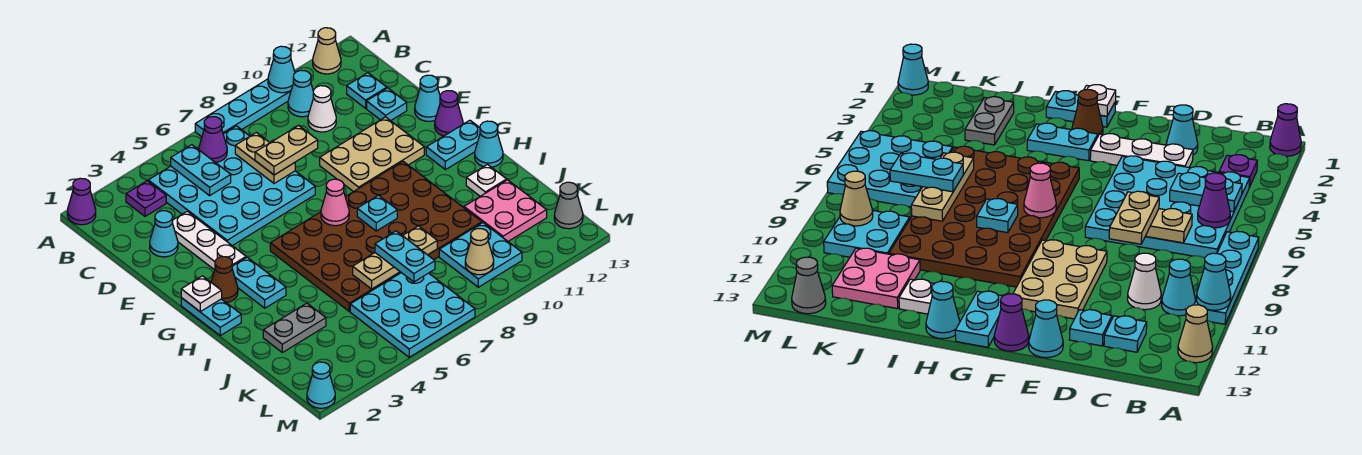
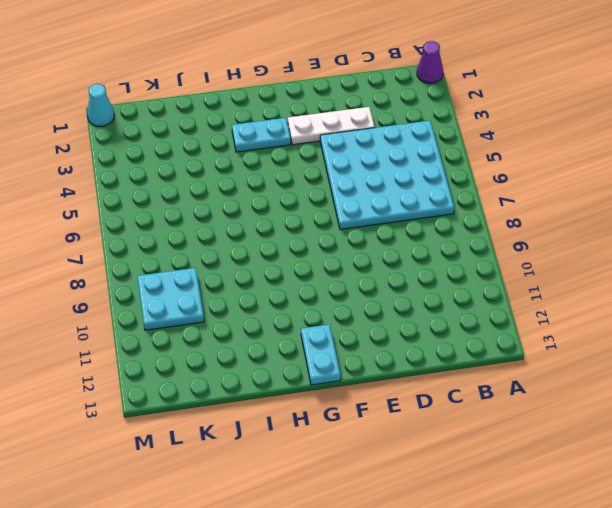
none -> cyan 1x4 plate [195,79,291,137]
none -> tan 1x1 cone [313,28,341,74]
none -> purple 1x1 plate [126,181,166,216]
none -> cyan 1x1 cone [288,70,313,117]

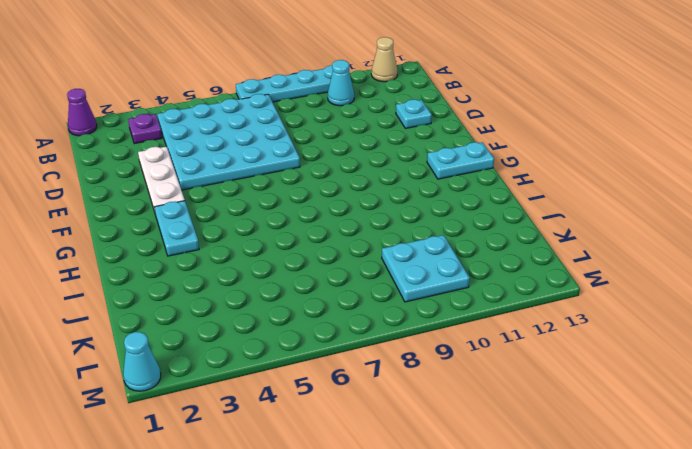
none -> white 1x1 cone [308,86,336,132]
none -> cyan 1x1 plate [347,73,387,108]
none -> cyan 1x1 cone [150,211,178,257]
none -> tan 2x3 plate [320,117,424,192]

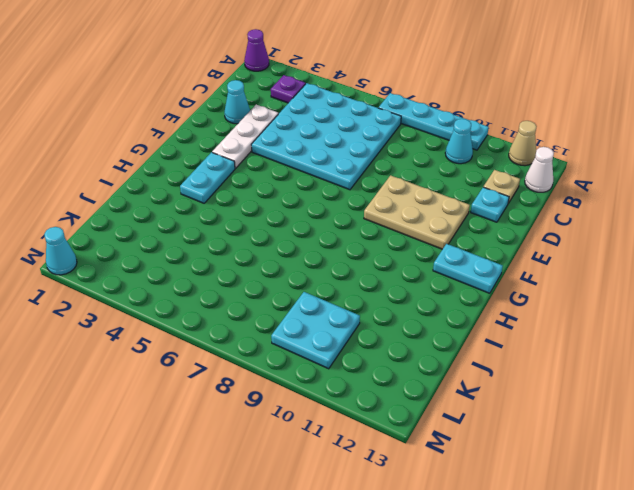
white 1x1 cone [525,147,554,192] -> white 1x1 cone moved to [308,86,336,132]
tan 1x1 plate [484,170,520,203] -> cyan 1x1 plate [347,73,387,108]
none -> cyan 1x1 cone [415,75,440,121]
none -> purple 1x1 cone [435,91,463,136]
none -> cyan 1x2 plate [181,298,241,336]
none -> brown 1x1 cone [211,257,238,303]

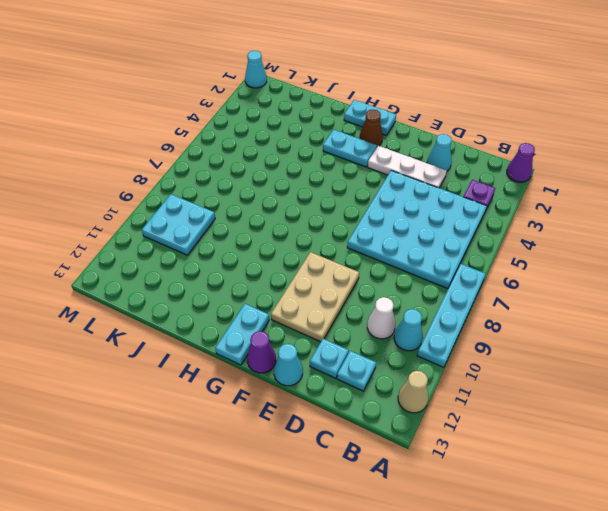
none -> brown 4x6 plate [270,162,482,311]
none -> cyan 1x1 cone [475,121,503,167]
none -> white 1x1 plate [466,165,507,196]
none -> grey 1x2 plate [263,303,326,353]

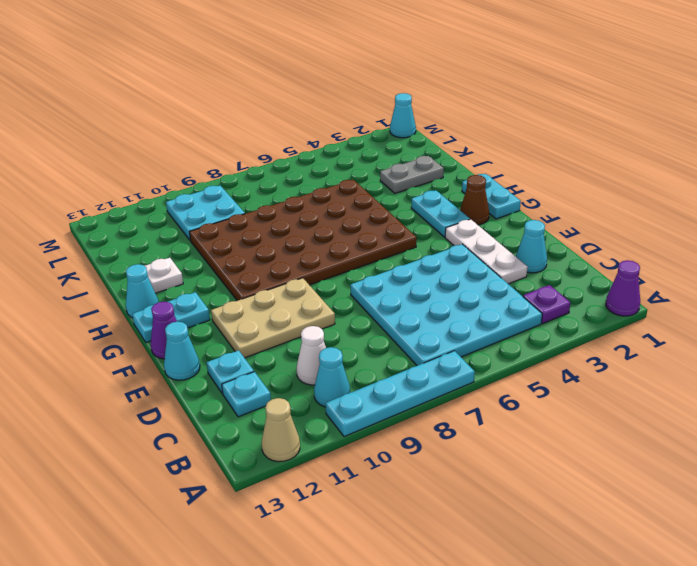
none -> pink 2x2 plate [464,180,547,241]
none -> cyan 3x3 plate [350,273,475,357]
none -> grey 1x1 cone [554,182,583,229]
none -> cyan 1x1 cone [268,46,295,93]

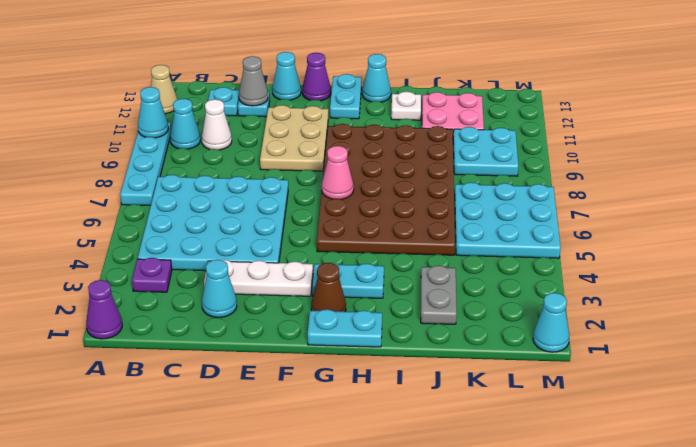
grey 1x1 cone [239,56,268,106] -> grey 1x1 cone moved to [554,182,583,229]
none -> cyan 1x2 plate [171,145,231,196]
none -> purple 1x1 cone [199,117,227,163]
none -> tan 1x2 plate [235,133,295,184]
none -> white 1x1 plate [181,276,222,312]

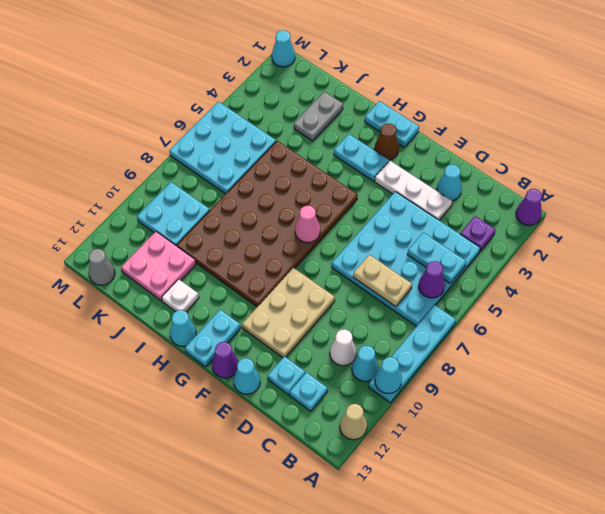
none -> white 1x1 plate [181,276,222,312]
none -> cyan 1x1 plate [357,195,397,231]
none -> tan 1x3 plate [353,226,437,289]
none -> tan 1x1 cone [465,229,494,275]

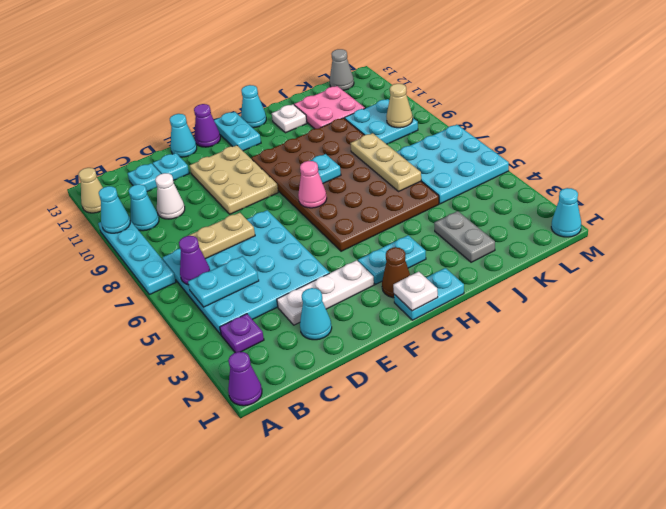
none -> tan 1x2 plate [255,125,318,175]
none -> cyan 1x2 plate [375,231,435,282]

